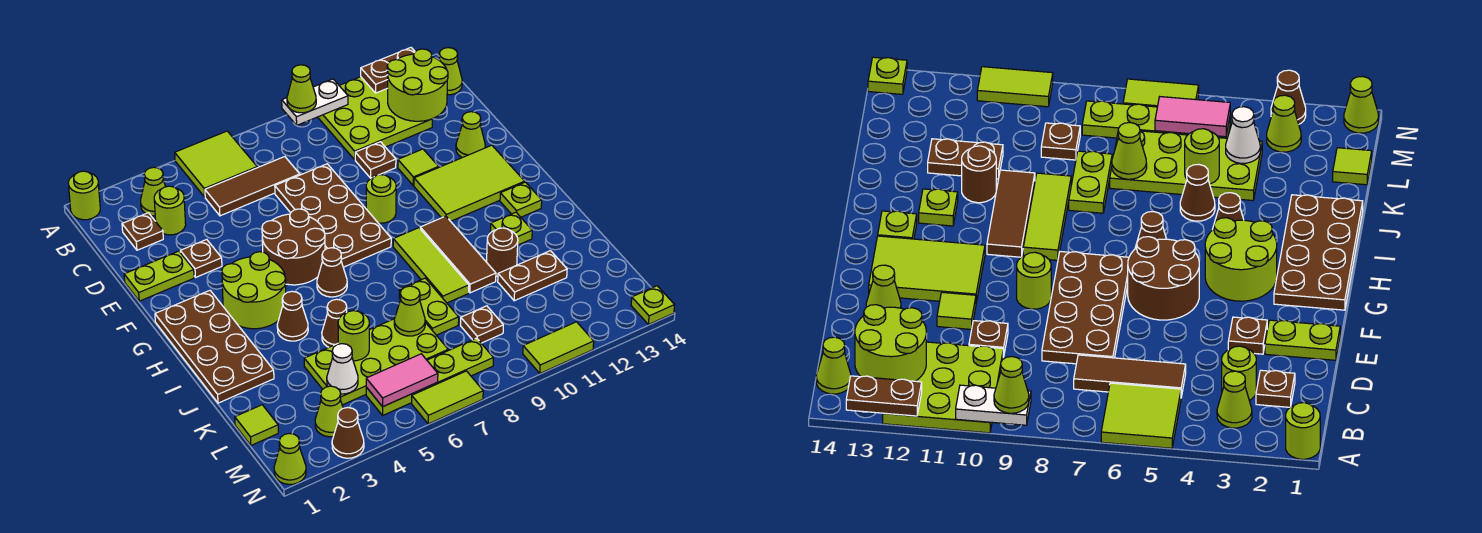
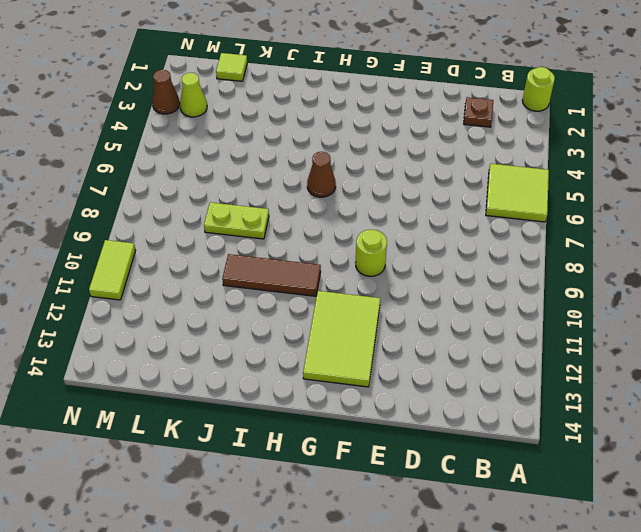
none -> lime 3x3 plate [318,77,432,160]
none -> lime 1x1 cone [141,167,166,216]
none -> lime 1x1 cone [439,48,462,95]
none -> lime 1x1 round brick [154,186,186,235]

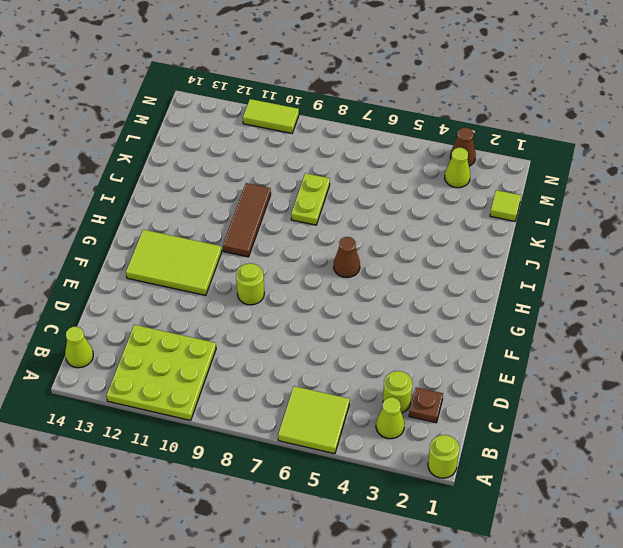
none -> brown 1x3 tile [205,157,300,216]
none -> brown 2x4 plate [275,164,391,267]
none -> brown 1x1 plate [355,142,396,178]
none -> lime 1x2 plate [124,251,194,301]

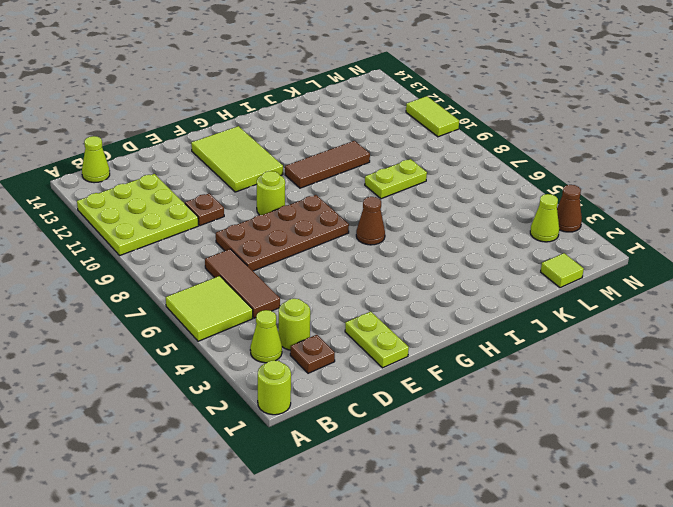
none -> brown 1x1 plate [180,239,222,278]
none -> lime 1x1 tile [398,149,439,185]
none -> lime 1x1 cone [456,112,485,158]
none -> brown 2x2 round brick [262,209,325,285]

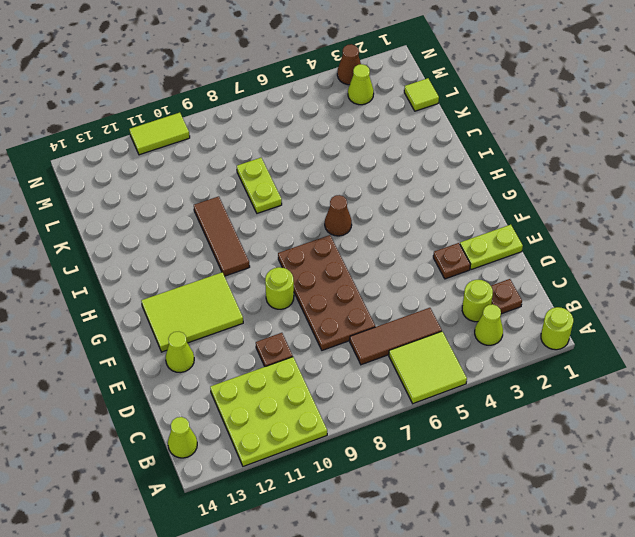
none -> lime 1x1 tile [398,149,439,185]
none -> brown 2x2 round brick [262,209,325,285]
none -> brown 2x4 plate [155,290,274,403]
none -> lime 2x2 round brick [222,252,286,329]

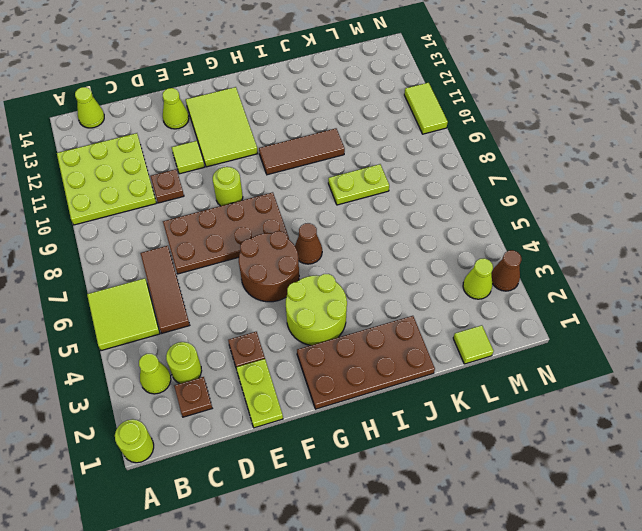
none -> lime 1x3 tile [393,228,469,303]
none -> lime 1x1 plate [500,182,542,217]
none -> brown 1x1 cone [277,291,308,341]
none -> lime 1x1 plate [490,212,532,245]

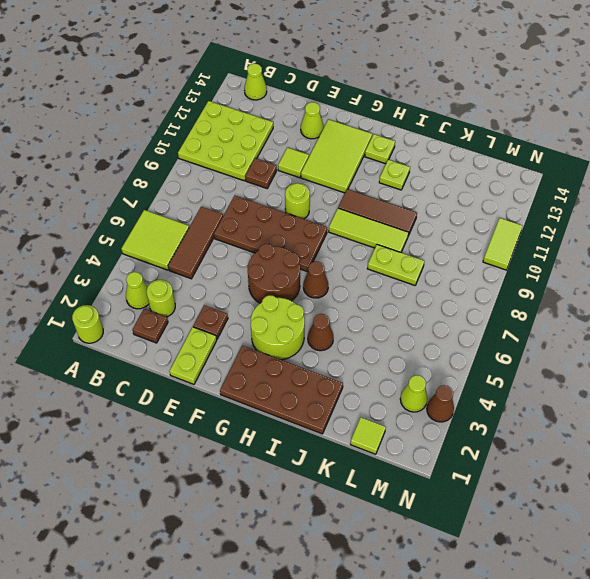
none -> brown 1x1 cone [322,299,347,347]
none -> brown 1x1 round brick [487,228,518,277]
none -> lime 2x4 plate [304,319,448,405]
none -> brown 1x2 plate [498,251,567,301]

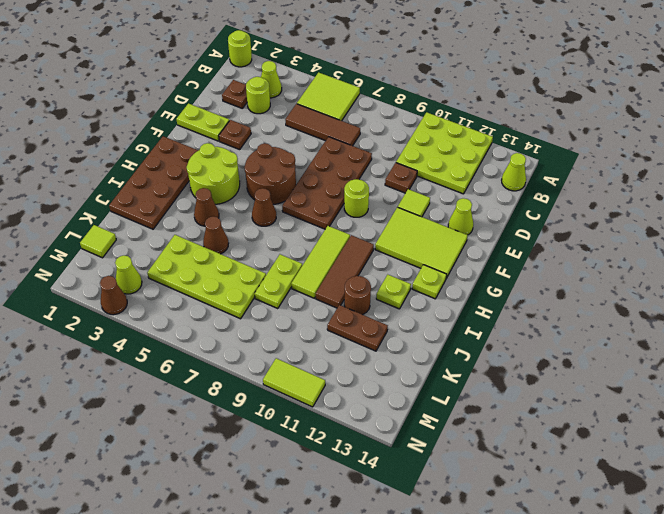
none -> brown 1x1 plate [461,306,503,343]
none -> lime 1x4 plate [366,338,493,415]
none -> lime 1x1 cone [274,433,306,484]
none -> lime 1x2 tile [412,371,483,424]

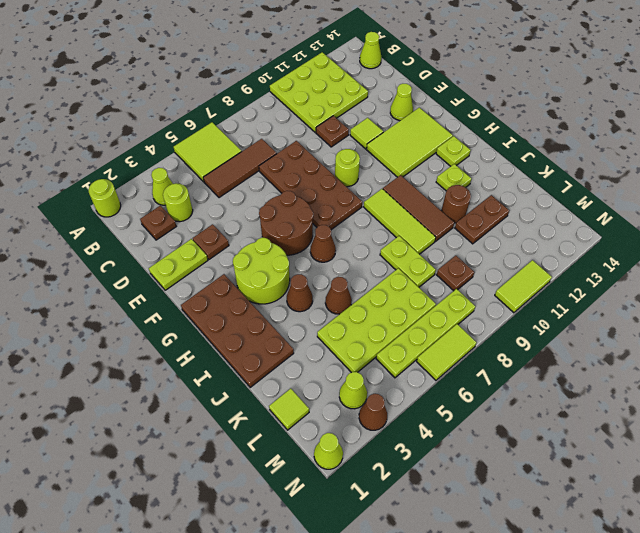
none -> lime 1x1 plate [631,286,675,325]
none -> white 1x2 plate [282,79,348,125]
none -> brown 1x2 plate [361,48,415,93]
none -> lime 2x2 round brick [387,49,448,121]

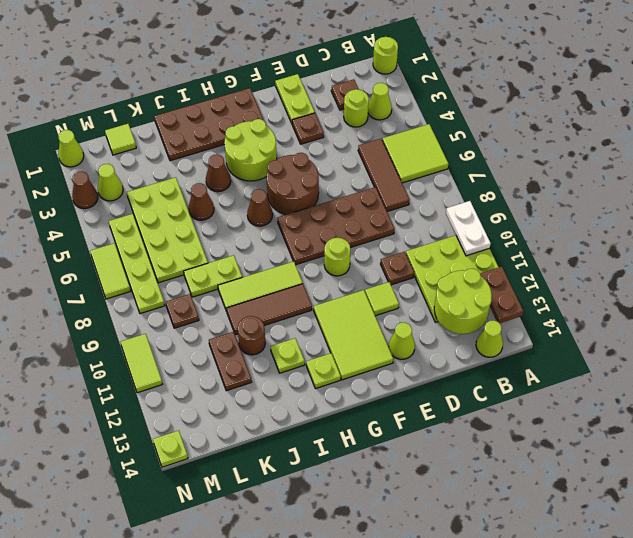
none -> lime 1x1 round brick [338,311,369,361]
none -> lime 1x1 cone [394,286,425,336]
none -> white 1x1 cone [327,344,358,394]
none -> pink 1x2 tile [366,354,438,407]

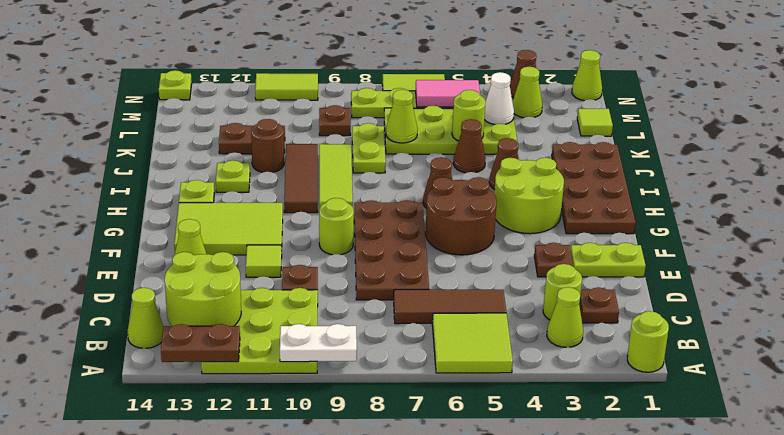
none -> lime 1x1 cone [287,65,316,113]

